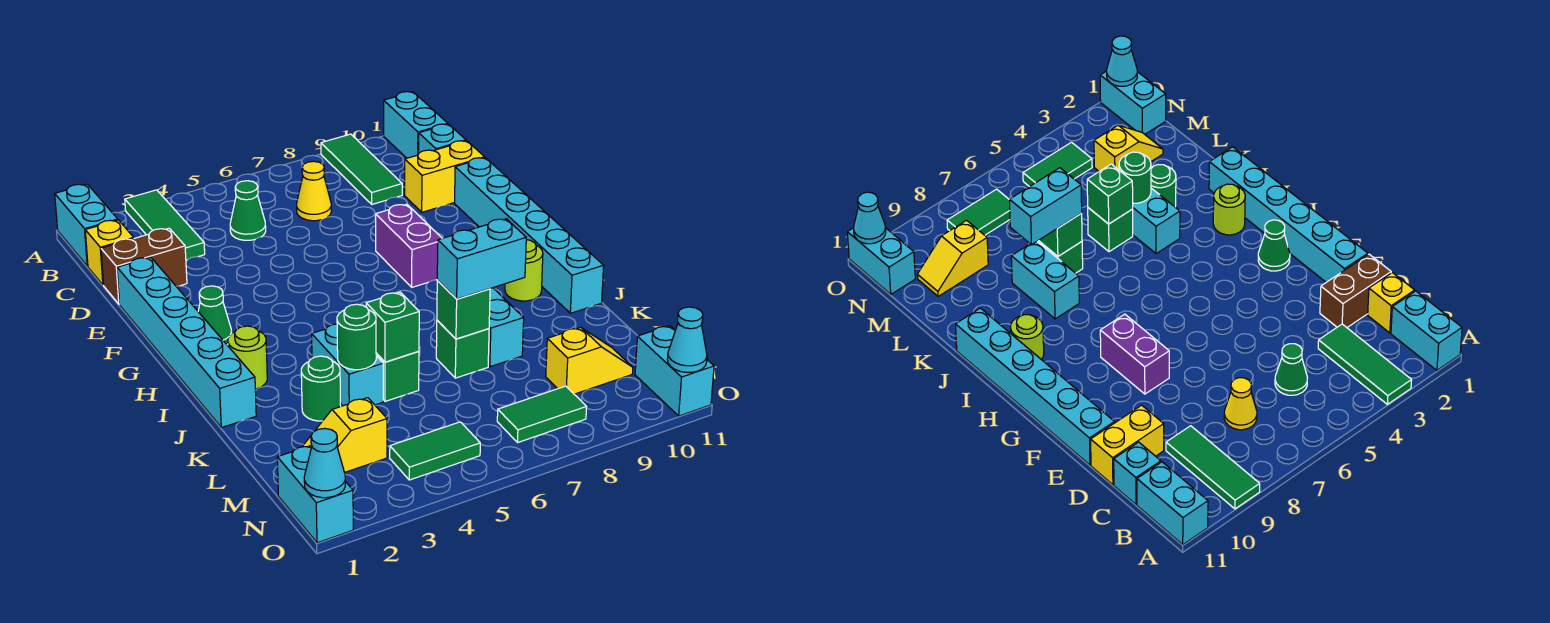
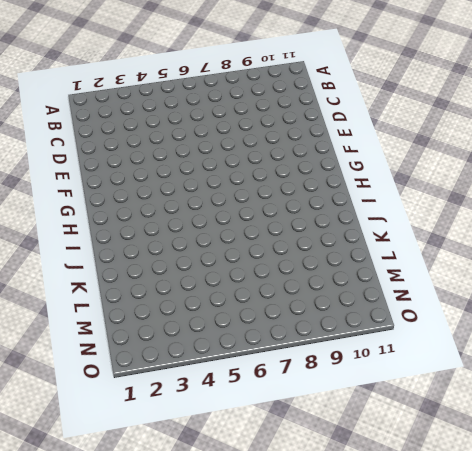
none -> cyan 1x2 brick [55,184,118,266]
none -> green 1x3 tile [125,190,205,260]
none -> green 1x3 tile [321,134,402,204]
none -> cyan 1x2 brick [384,92,448,158]

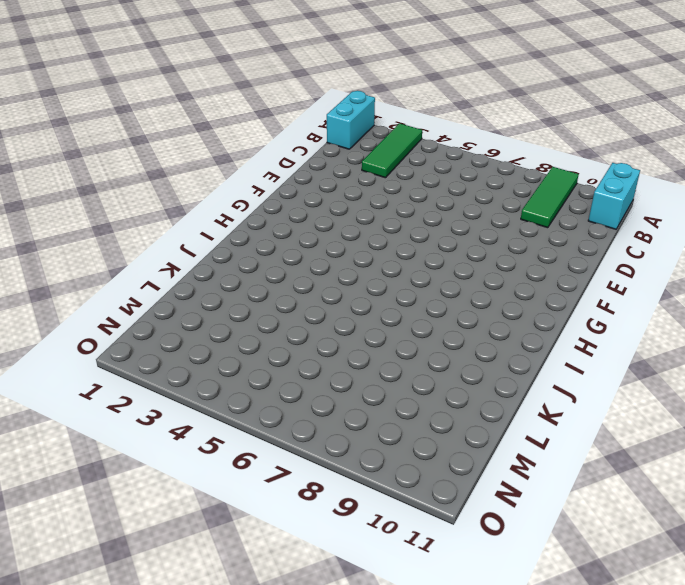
none -> yellow 1x1 brick [85,220,134,285]
none -> green 1x1 cone [230,181,266,240]
none -> yellow 1x1 cone [297,161,331,221]
none -> cyan 1x1 brick [419,124,466,153]

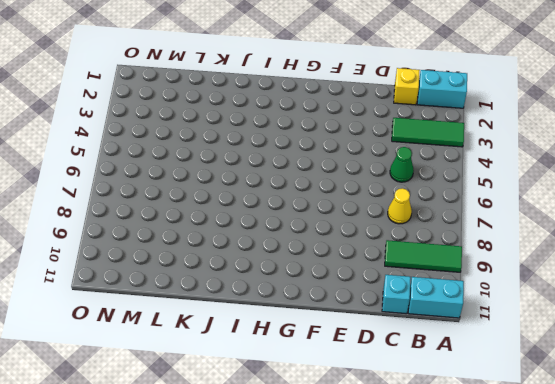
none -> brown 1x2 brick [101,228,187,304]
none -> yellow 1x2 brick [405,141,485,212]
none -> cyan 1x6 brick [117,257,256,428]
none -> cyan 1x6 brick [455,158,604,313]

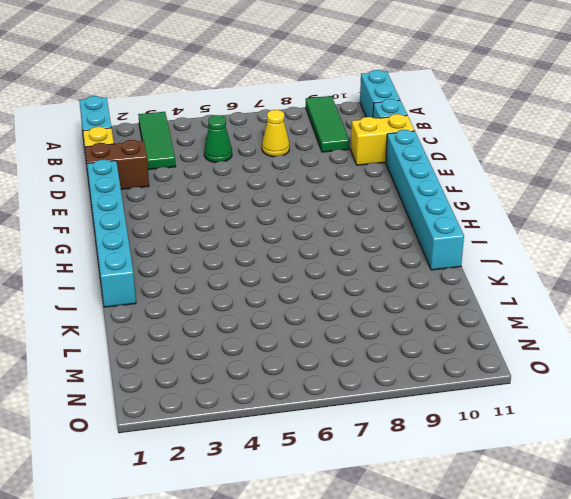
none -> purple 1x2 brick [376,204,442,287]
none -> green 1x1 cone [198,286,232,344]
none -> lime 1x1 round brick [228,326,267,389]
none -> lime 1x1 round brick [505,240,543,301]

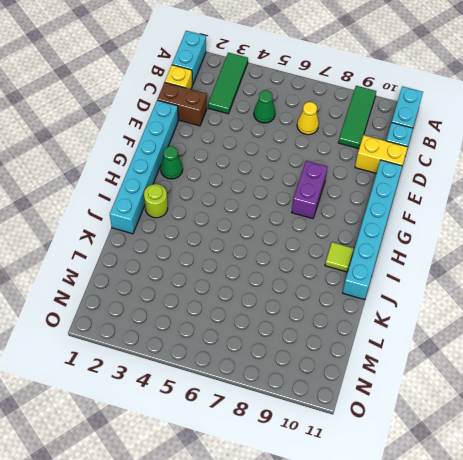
lime 1x1 tile [325,242,354,272] -> lime 1x1 round brick [505,240,543,301]
none -> cyan 1x2 brick [312,324,383,406]
none -> cyan 1x2 brick [488,288,524,367]
none -> green 1x1 round brick [301,356,341,421]
none -> green 1x1 brick [376,351,419,401]

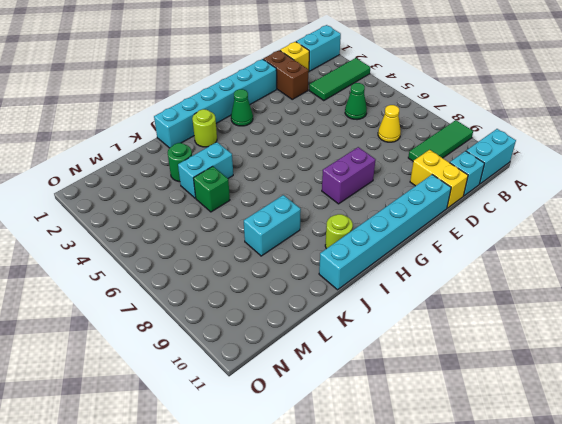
none -> green 1x1 brick [436,320,489,378]
none -> yellow 1x2 slope [302,398,387,472]
none -> yellow 1x2 slope [546,327,633,394]
none -> cyan 1x2 brick [277,445,353,543]

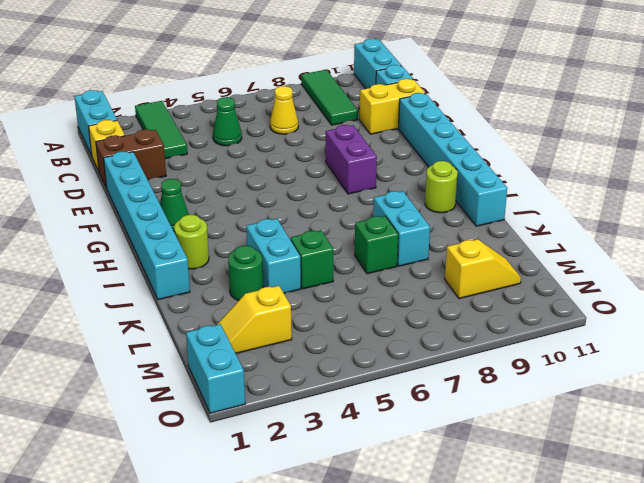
none -> green 1x2 tile [390,422,480,480]
none -> green 1x2 tile [497,386,587,442]
none -> cyan 1x2 brick [635,326,714,416]
none -> green 1x1 round brick [337,304,376,370]

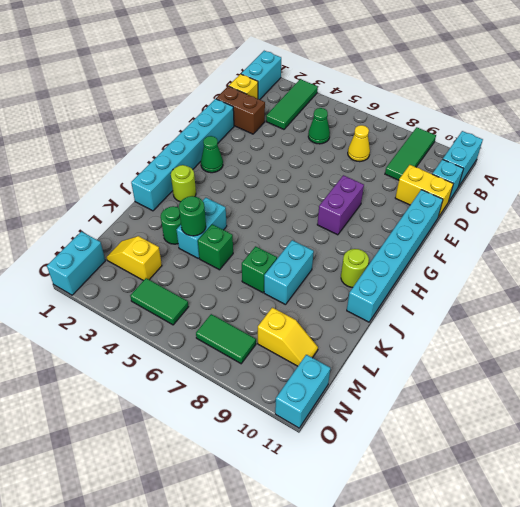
none -> green 1x1 brick [366,292,419,362]
none -> green 1x1 brick [437,281,490,339]
none -> cyan 1x1 cone [304,428,345,498]
none -> cyan 1x1 cone [667,307,707,372]

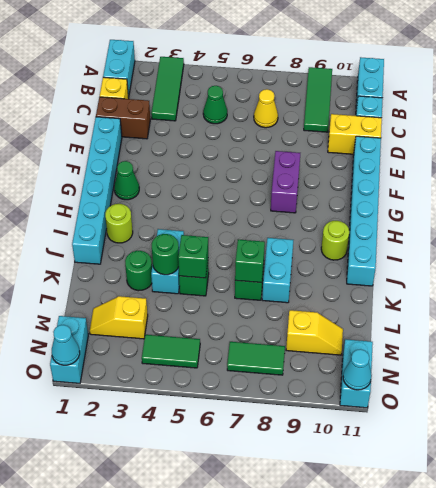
none -> cyan 1x2 brick [437,219,526,299]

